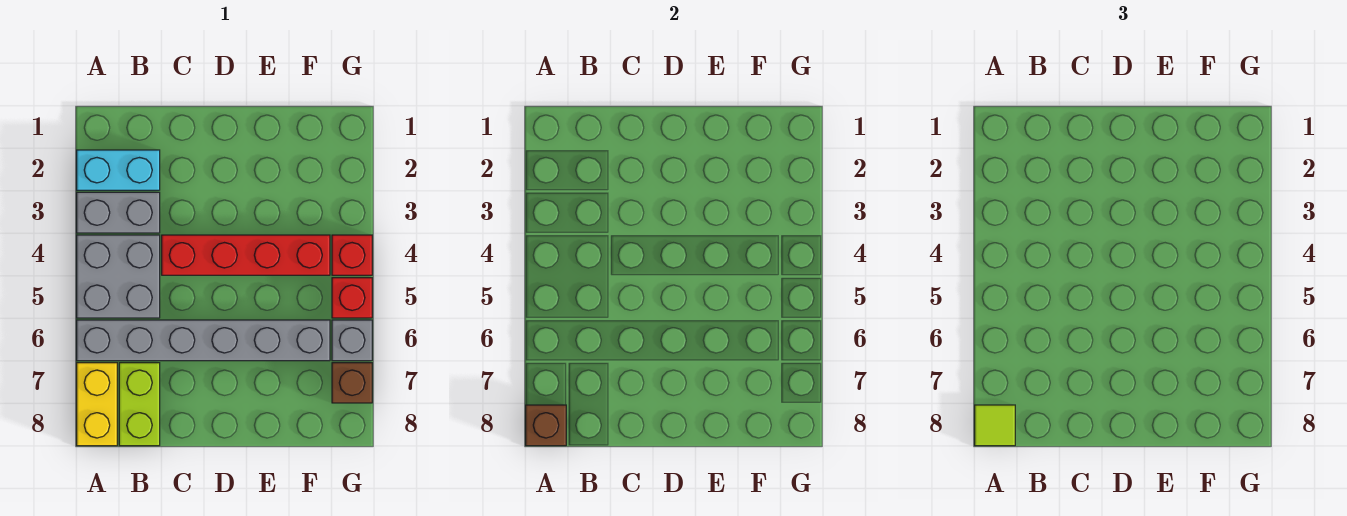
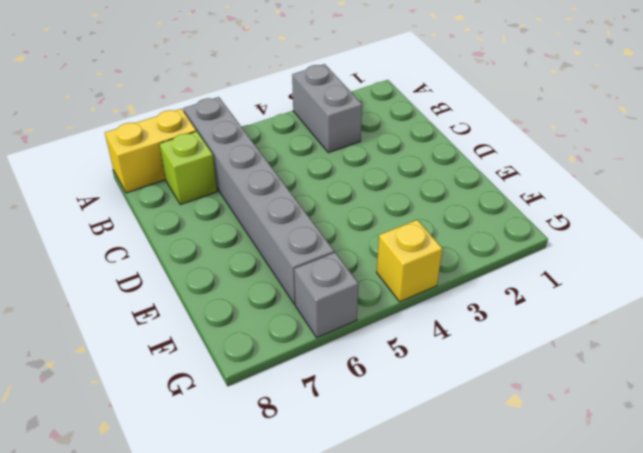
lime 1x1 brick [159,131,217,205] -> lime 1x2 brick [119,363,160,446]
yellow 1x1 brick [377,220,442,302] -> red 1x1 brick [332,235,372,275]
none -> cyan 1x2 brick [77,150,160,190]
none -> grey 2x2 brick [77,235,160,318]
none -> red 1x4 brick [162,235,330,275]

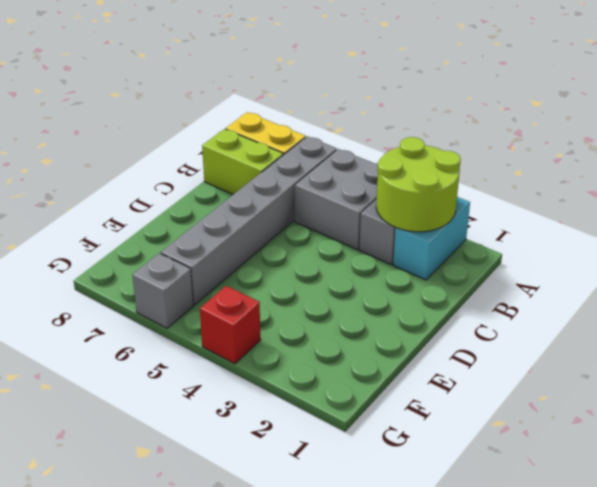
lime 2x2 round brick [376,137,461,232] -> none
none -> red 1x4 brick [162,235,330,275]
none -> red 1x1 brick [332,278,372,318]
none -> brown 1x1 brick [332,363,372,403]

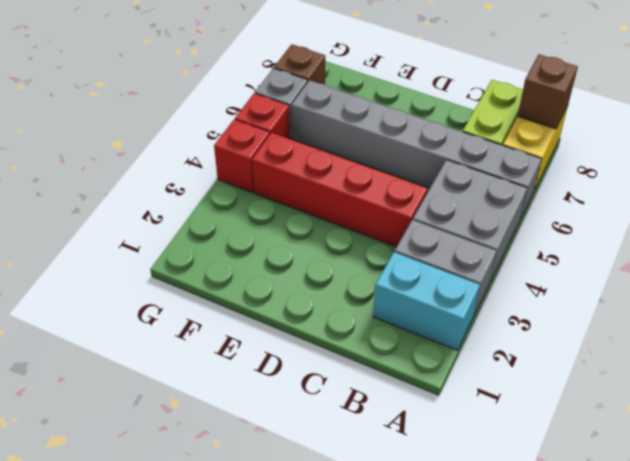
none -> lime 1x1 tile [975,405,1015,446]

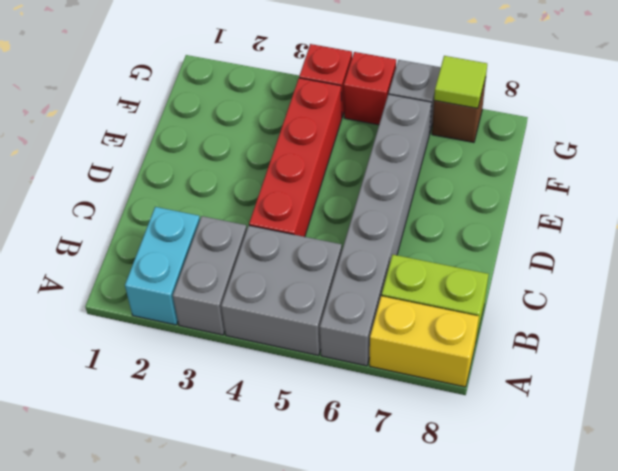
lime 1x1 tile [434,56,487,108] -> lime 1x1 tile moved to [975,405,1015,446]
none -> brown 1x1 brick [526,405,566,446]

